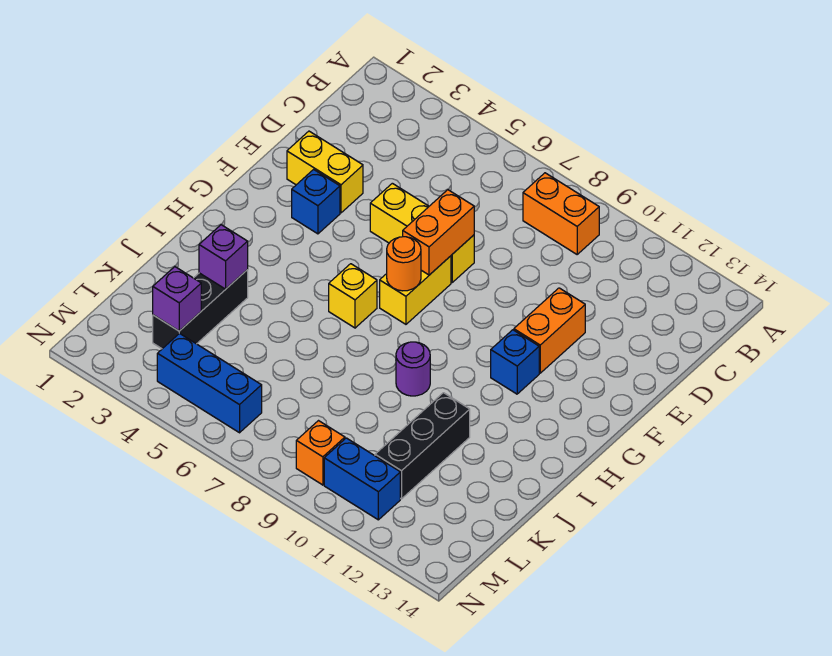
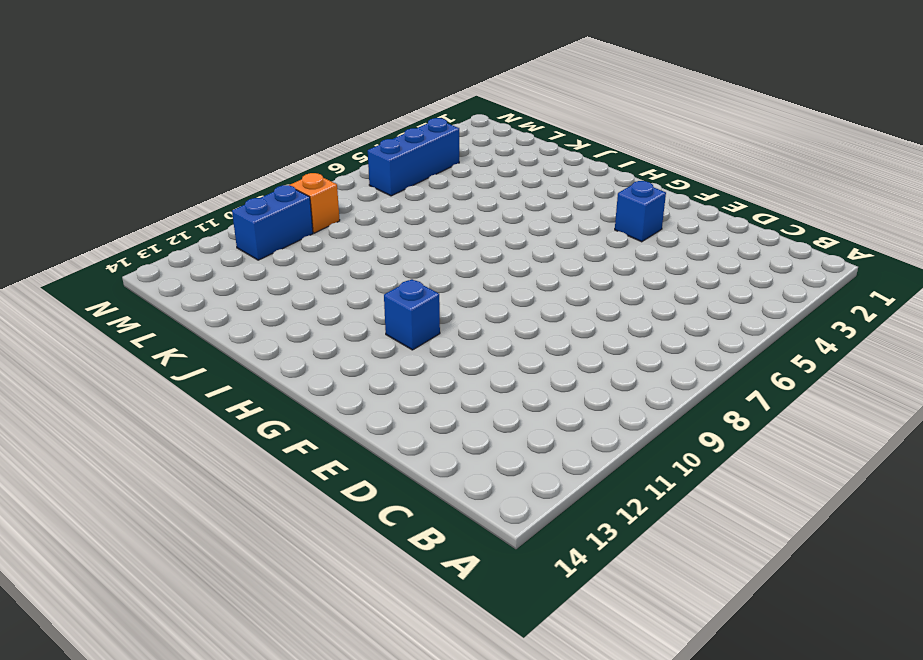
none -> orange 1x2 brick [523,173,599,254]
none -> yellow 1x2 brick [287,131,363,213]
none -> yellow 1x3 brick [370,183,474,282]

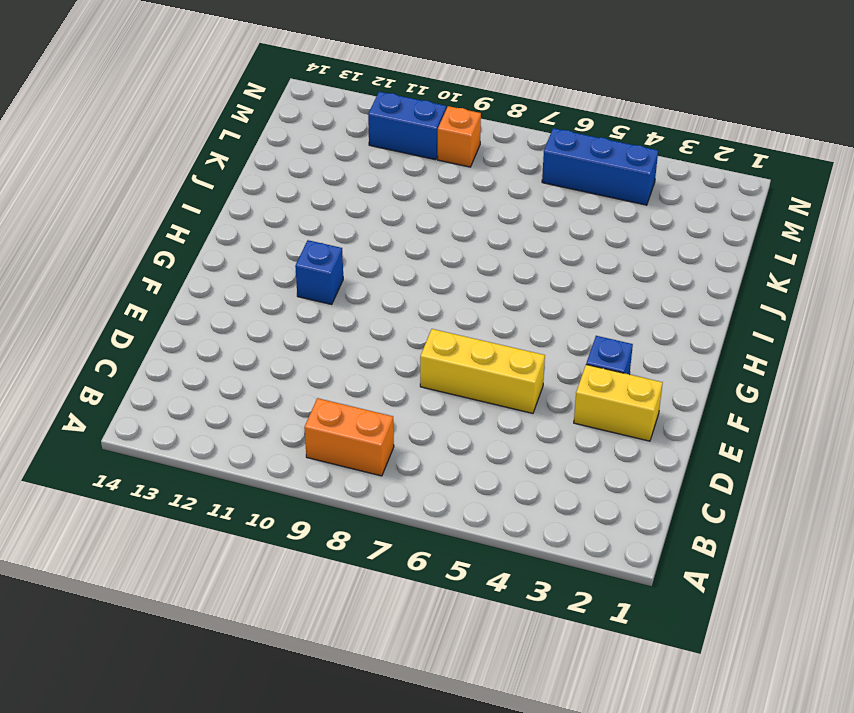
none -> orange 1x2 brick [514,288,585,373]
none -> yellow 1x2 brick [380,256,451,324]
none -> yellow 1x1 brick [329,264,377,328]

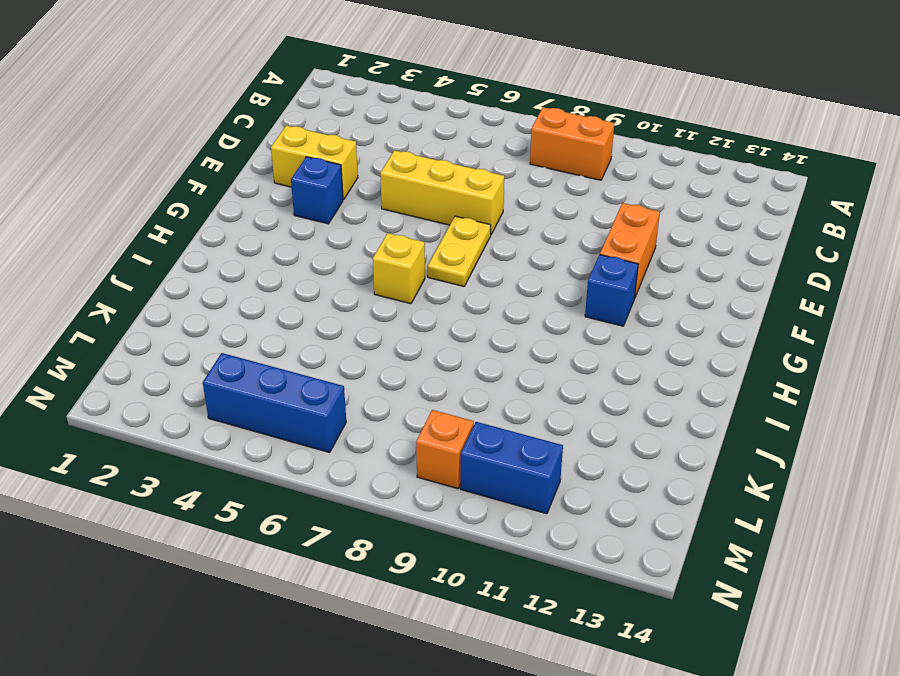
yellow 1x2 plate [428,216,491,286] -> yellow 1x2 brick [380,256,451,324]
none -> purple 1x1 round brick [396,342,430,396]
none -> black 1x3 brick [153,270,248,349]
none -> black 1x3 brick [375,393,470,499]

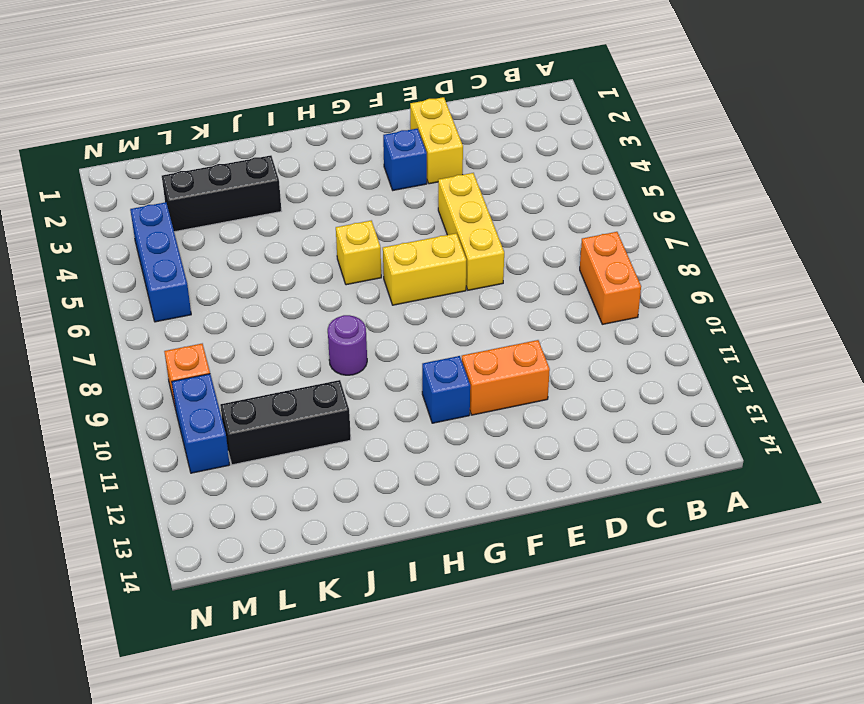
none -> orange 1x2 brick [403,190,474,275]
none -> orange 1x1 round brick [387,237,421,291]
none -> purple 1x1 brick [199,225,248,289]

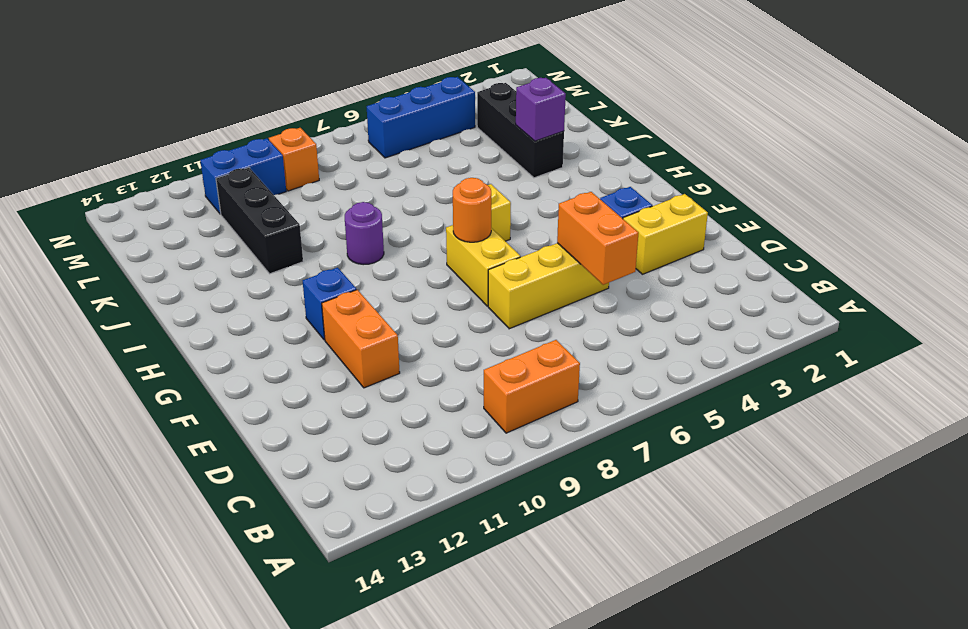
orange 1x2 brick [557,192,638,285] -> orange 1x2 brick moved to [403,190,474,275]
none -> purple 1x1 brick [153,267,201,331]

